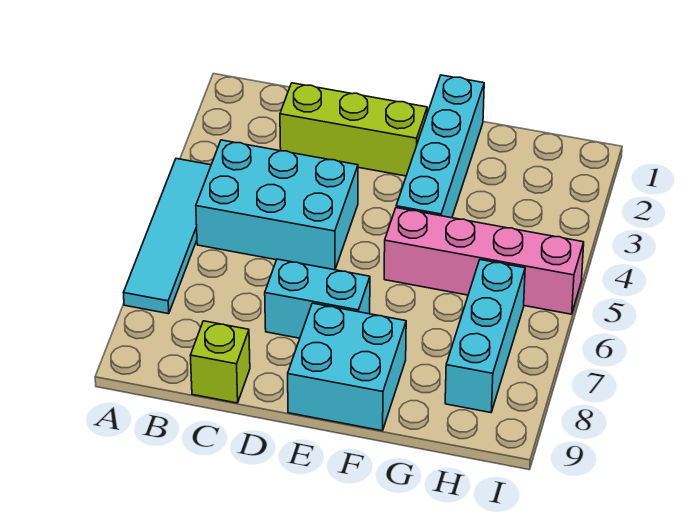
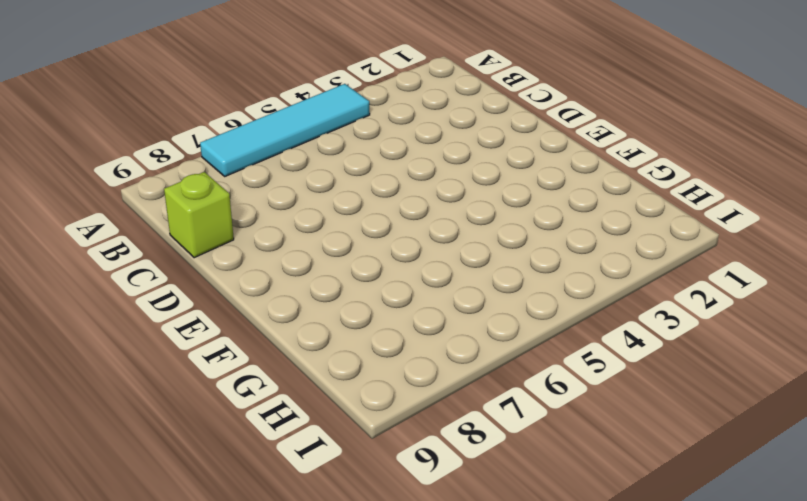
none -> cyan 2x3 brick [196,140,358,270]
none -> lime 1x3 brick [280,83,427,176]

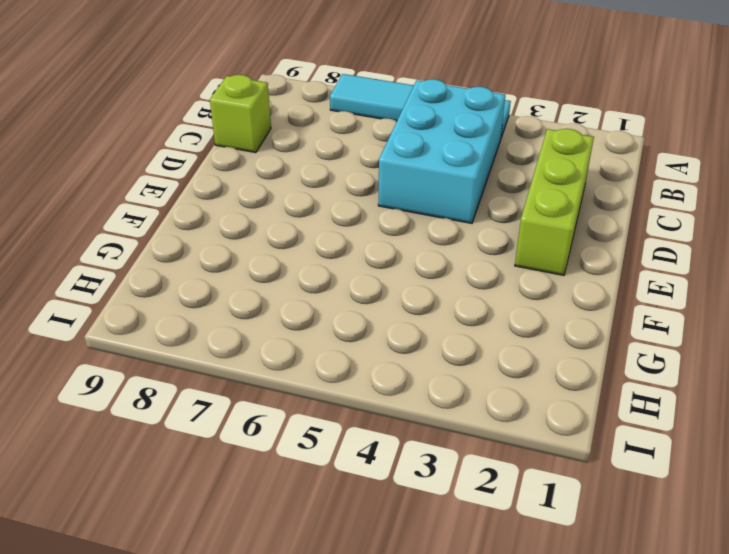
none -> cyan 1x2 brick [265,259,370,338]
none -> cyan 2x2 brick [288,303,406,431]

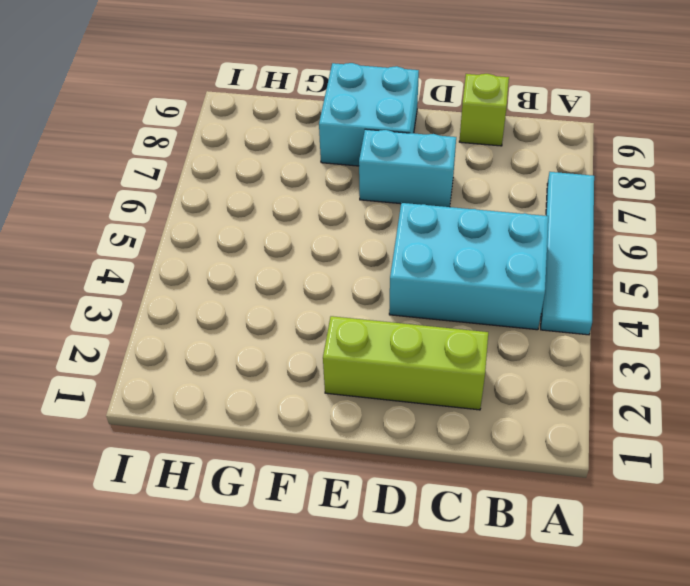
none -> cyan 1x4 brick [396,75,484,218]
none -> pink 1x4 brick [384,208,584,314]

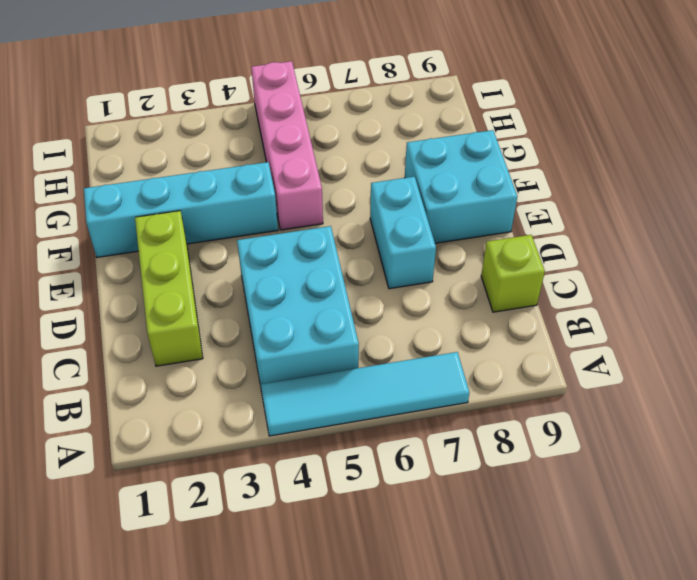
none -> cyan 1x3 brick [445,260,525,413]

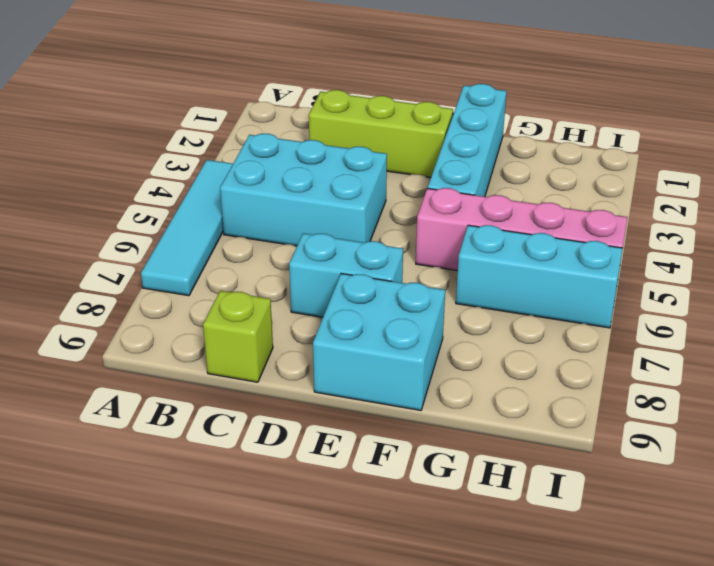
cyan 1x3 brick [456,225,623,328] -> cyan 1x3 brick turned to [445,260,525,413]

